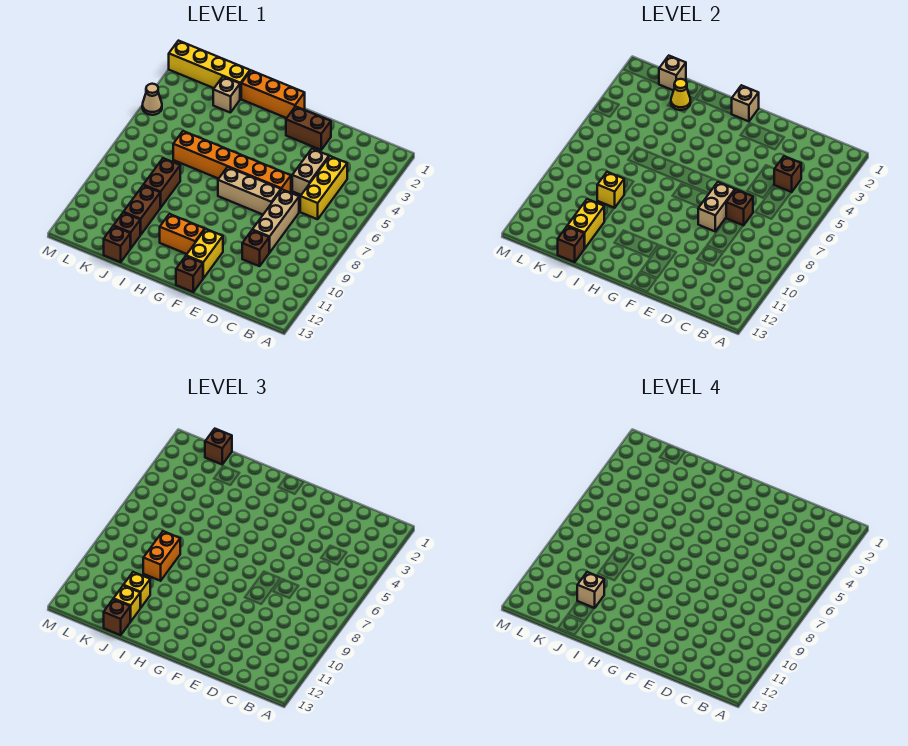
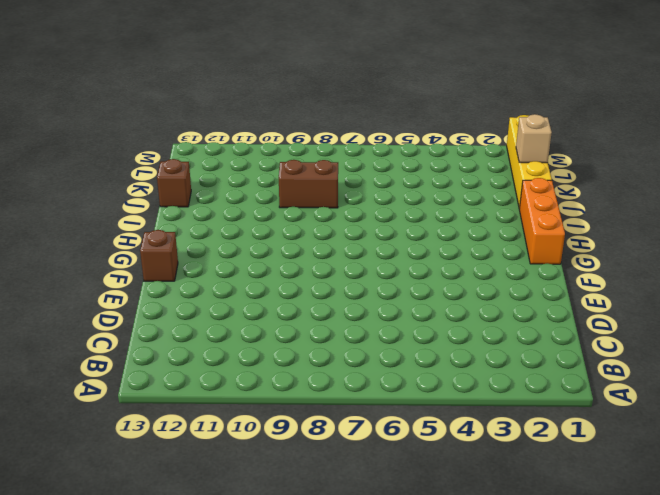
none -> yellow 1x3 brick [300,156,347,219]
none -> tan 1x2 brick [292,149,329,195]
none -> tan 1x3 brick [252,190,299,252]
none -> brown 1x1 brick [242,230,270,266]

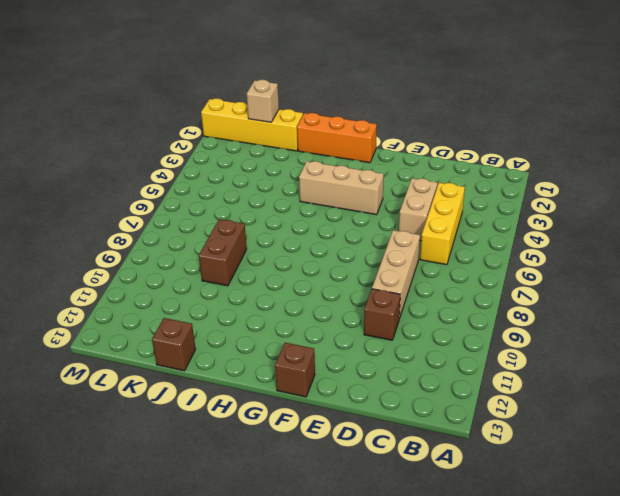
tan 1x3 brick [299,161,384,215] -> tan 1x3 brick moved to [218,167,281,214]
none -> brown 1x2 brick [286,106,331,150]
none -> orange 1x6 brick [173,131,291,192]
none -> yellow 1x2 brick [186,229,223,278]
none -> orange 1x2 brick [160,214,205,254]

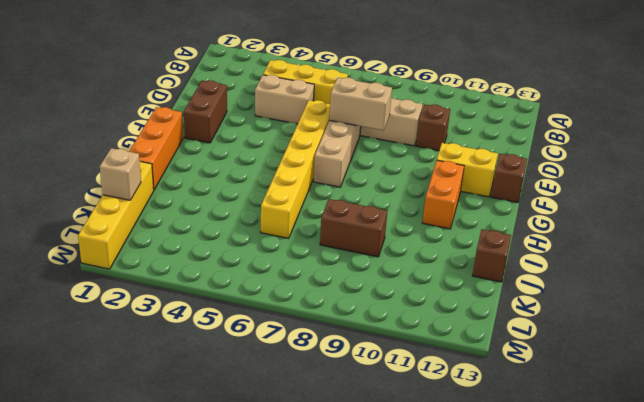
yellow 1x6 brick [261,100,330,238] -> orange 1x6 brick [173,131,291,192]
none -> tan 1x1 brick [213,77,240,113]
none -> brown 1x2 brick [123,185,160,235]
none -> brown 1x1 brick [114,213,140,248]
none -> tan 1x1 cone [142,84,162,115]

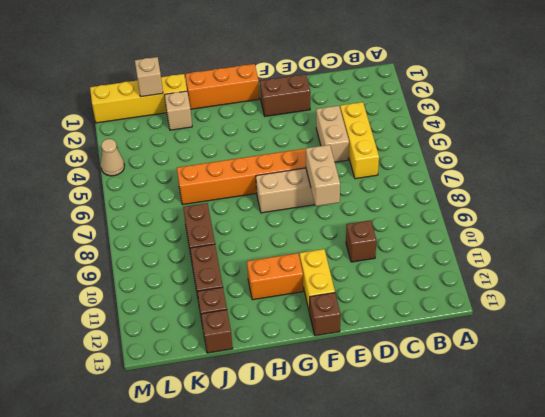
none -> tan 1x3 brick [252,190,299,252]
none -> brown 1x1 brick [774,156,801,192]
none -> brown 1x1 brick [726,190,753,225]
none -> tan 1x1 brick [732,85,759,121]

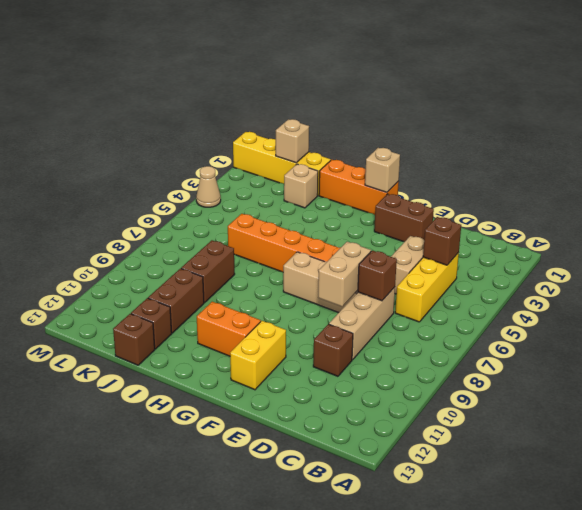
none -> brown 1x1 brick [176,256,203,292]
none -> yellow 1x1 cone [671,79,690,110]
none -> yellow 1x1 brick [597,172,624,208]
none -> yellow 1x2 brick [568,199,604,248]

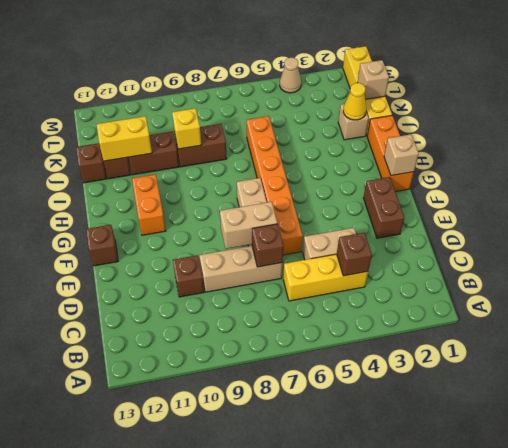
none -> yellow 1x2 brick [186,229,223,278]
none -> brown 1x1 brick [558,226,585,262]
none -> orange 1x2 brick [143,531,180,581]
none -> yellow 1x1 brick [123,572,150,608]

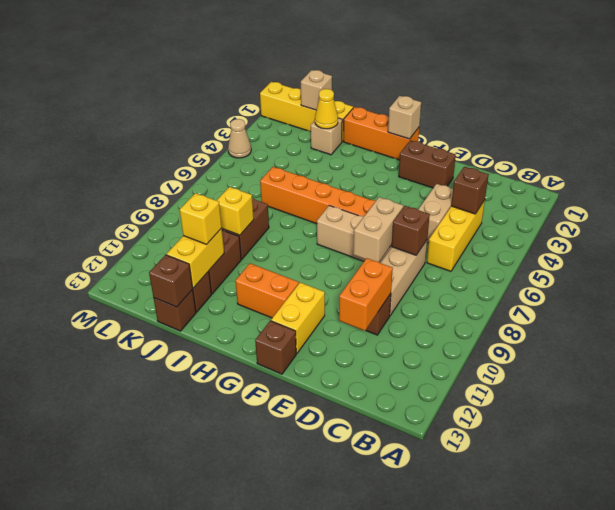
orange 1x2 brick [339,258,393,331] -> orange 1x2 brick moved to [143,531,180,581]
none -> yellow 1x1 brick [114,586,140,621]
none -> brown 1x1 brick [104,599,131,635]
none -> brown 1x1 brick [205,429,232,464]
none -> tan 1x1 brick [577,572,604,608]

